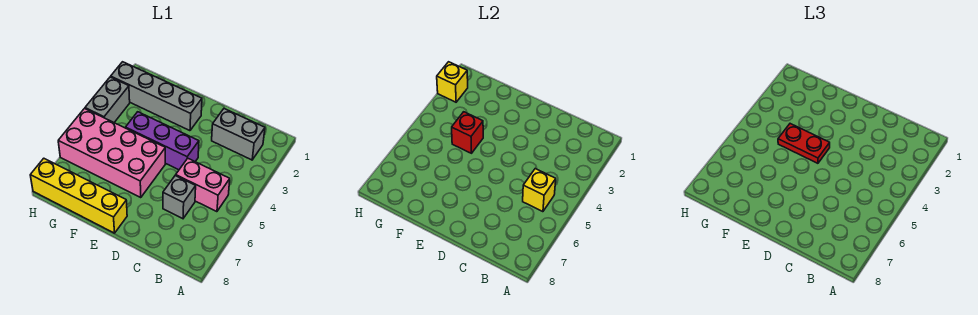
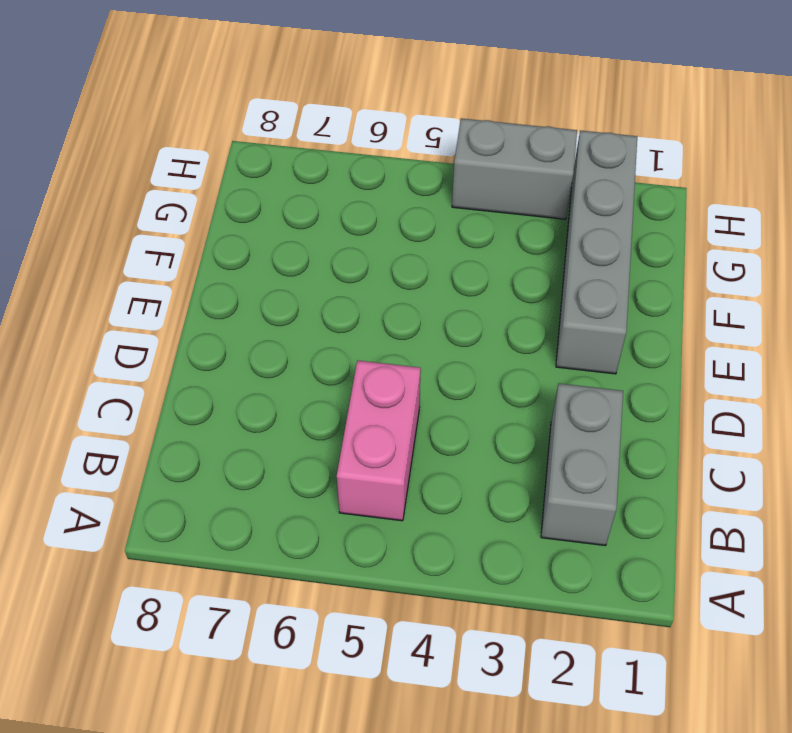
none -> grey 1x1 brick [163,175,196,219]
none -> purple 1x3 brick [126,112,199,170]
none -> pink 2x4 brick [58,109,165,198]

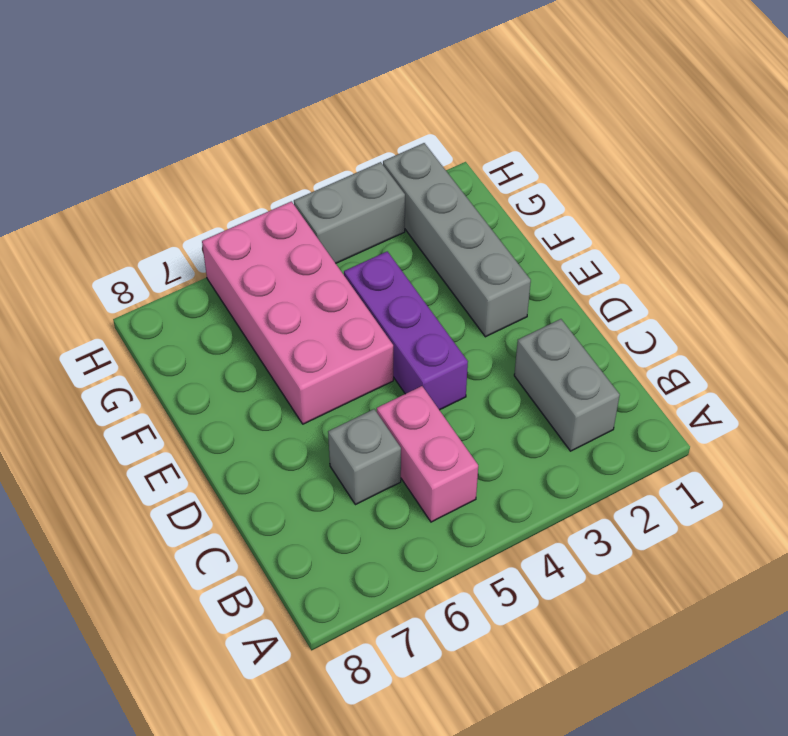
none -> yellow 1x4 brick [30,158,127,233]
none -> yellow 1x1 brick [523,169,556,212]
none -> red 1x1 brick [452,112,483,153]

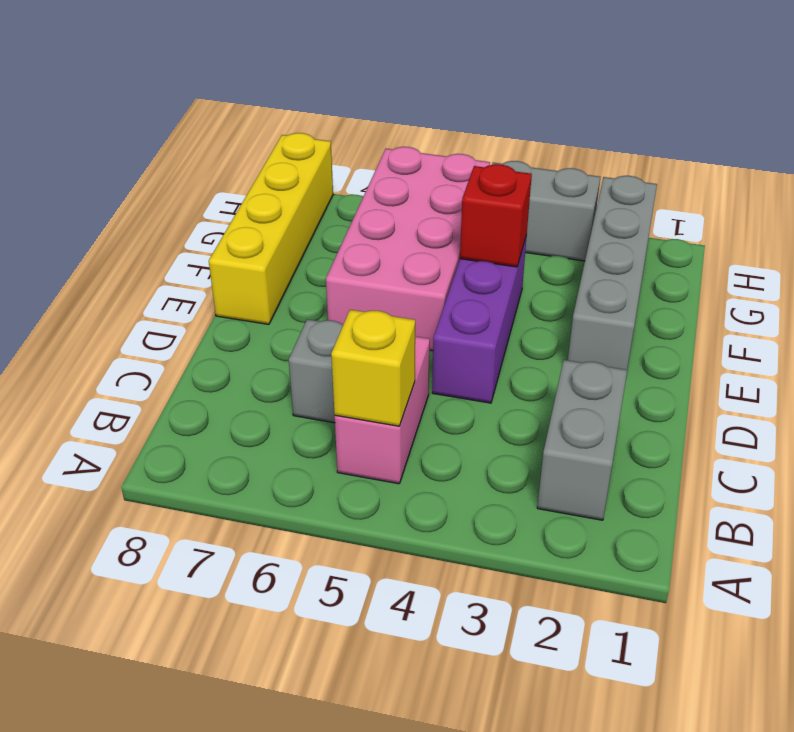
none -> yellow 1x1 brick [437,62,468,102]
none -> red 1x2 plate [778,124,830,163]

